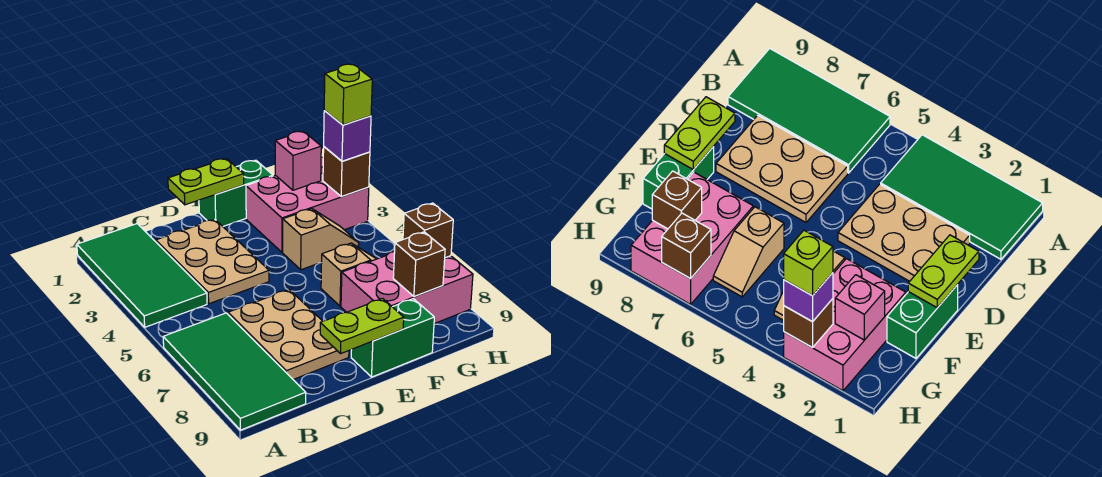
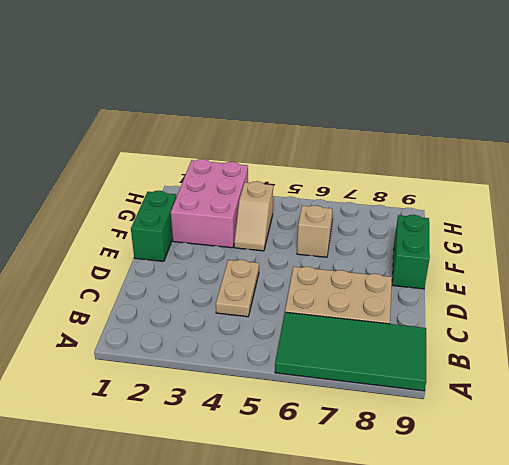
tan 1x2 plate [216,260,259,317] -> tan 2x3 plate [156,220,269,304]
tan 1x2 slope [234,181,273,251] -> tan 1x2 slope turned to [283,209,359,270]
none -> green 2x4 tile [77,224,207,327]
none -> pink 2x3 brick [341,252,473,324]
none -> lime 1x2 plate [168,159,244,205]

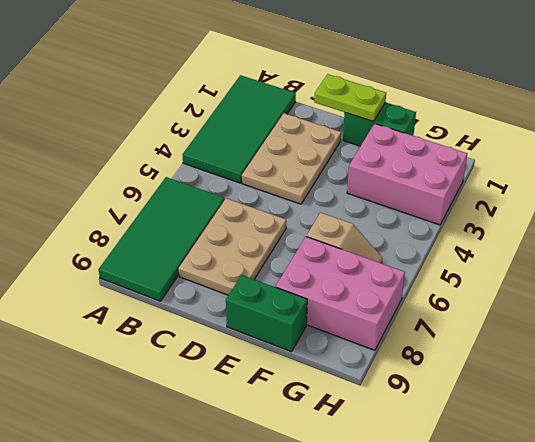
none -> tan 1x2 slope [283,209,359,270]
none -> lime 1x2 plate [320,299,404,353]
none -> pink 1x1 brick [275,131,321,190]

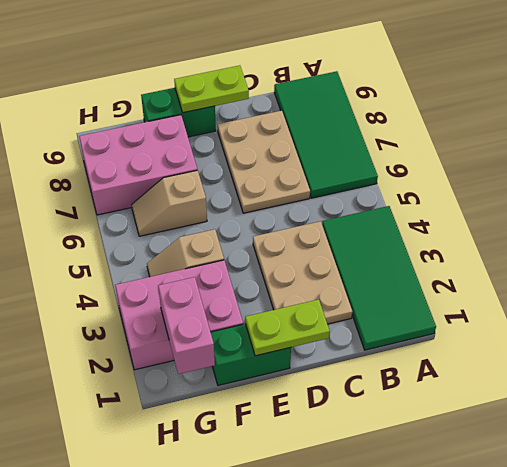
pink 1x2 brick [158,277,215,374] -> pink 1x1 brick [275,131,321,190]
none -> brown 1x1 brick [393,232,445,297]
none -> brown 1x1 brick [323,147,370,197]
none -> brown 1x1 brick [403,203,453,258]

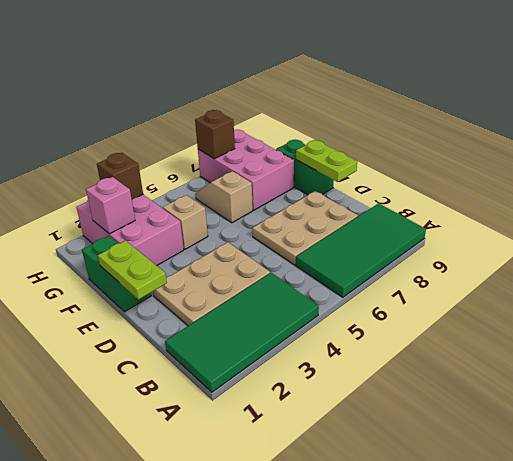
none -> brown 1x1 brick [393,232,445,297]
none -> purple 1x1 brick [324,111,371,161]
none -> lime 1x1 brick [324,64,372,125]

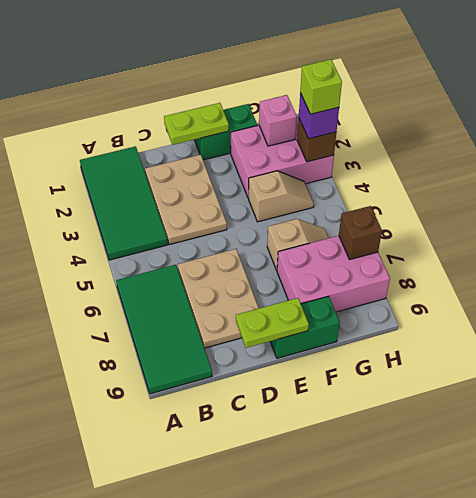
none -> brown 1x1 brick [393,232,445,297]

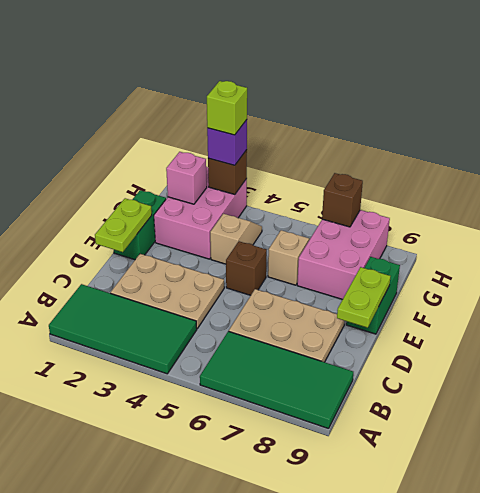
brown 1x1 brick [226,241,267,295] -> brown 1x1 brick moved to [393,232,445,297]

